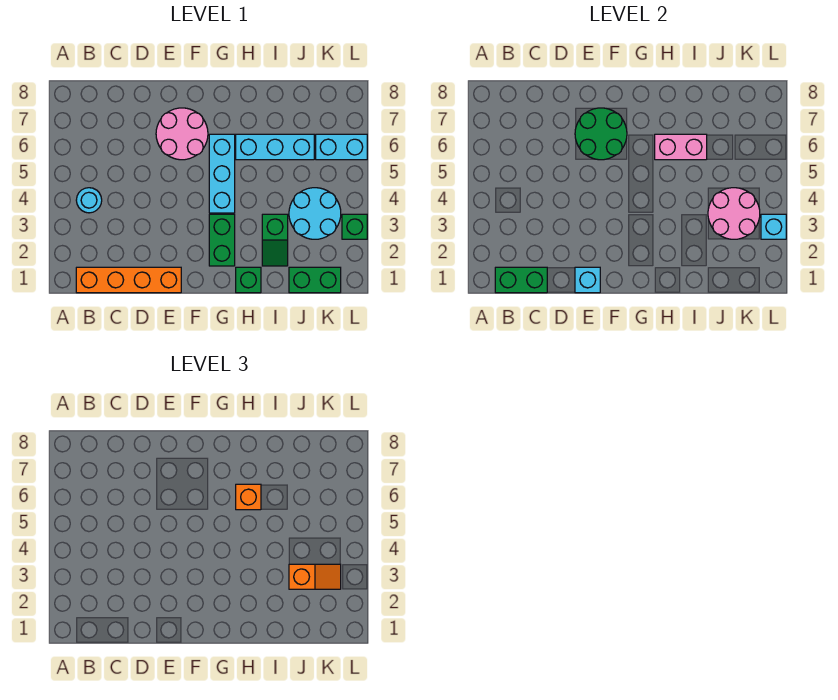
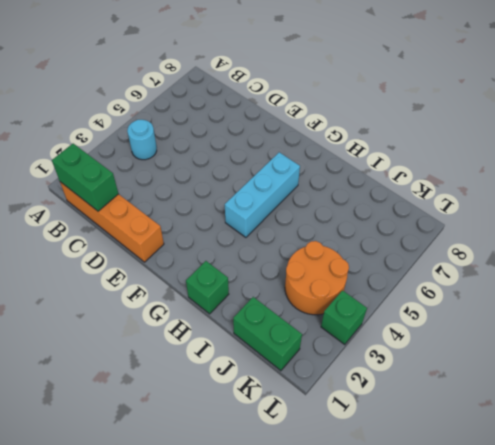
orange 2x2 round brick [285,241,349,315] -> cyan 2x2 round brick [289,188,341,239]
none -> pink 2x2 round brick [156,108,208,160]
none -> green 1x2 brick [209,214,235,266]
none -> cyan 1x3 brick [236,134,314,160]

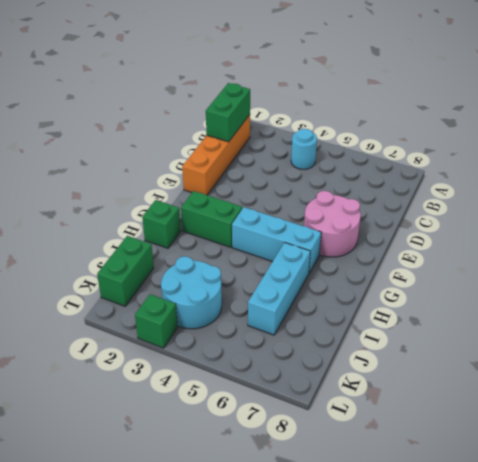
none -> green 1x2 slope [262,214,288,266]
none -> cyan 1x2 brick [316,134,367,160]
none -> cyan 1x1 brick [575,267,600,293]

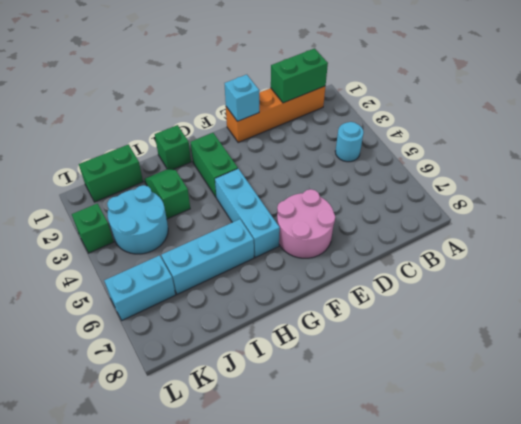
none -> green 2x2 round brick [575,108,627,160]
none -> pink 1x2 brick [655,134,707,160]
none -> pink 2x2 round brick [708,188,760,239]

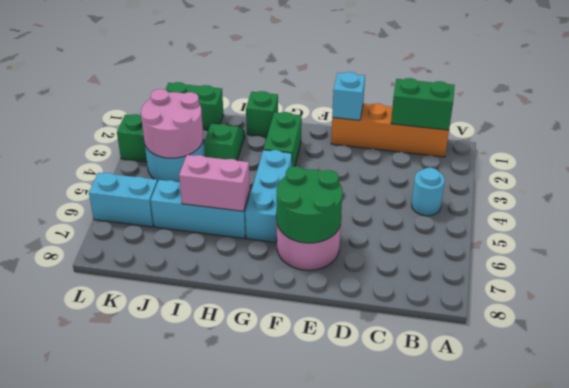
none -> cyan 1x1 brick [761,214,786,239]
none -> orange 1x1 brick [236,484,261,510]
none -> orange 1x2 slope [289,564,341,589]

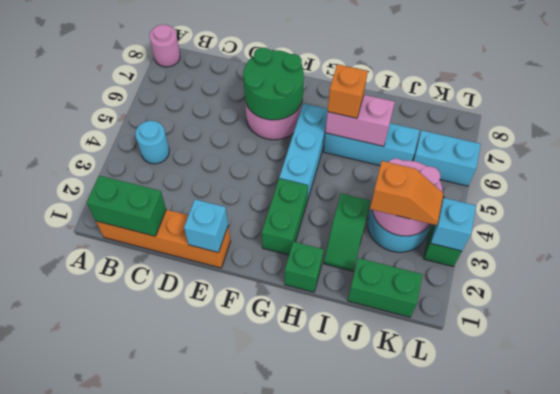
pink 1x1 round brick [149,25,180,67] -> none

